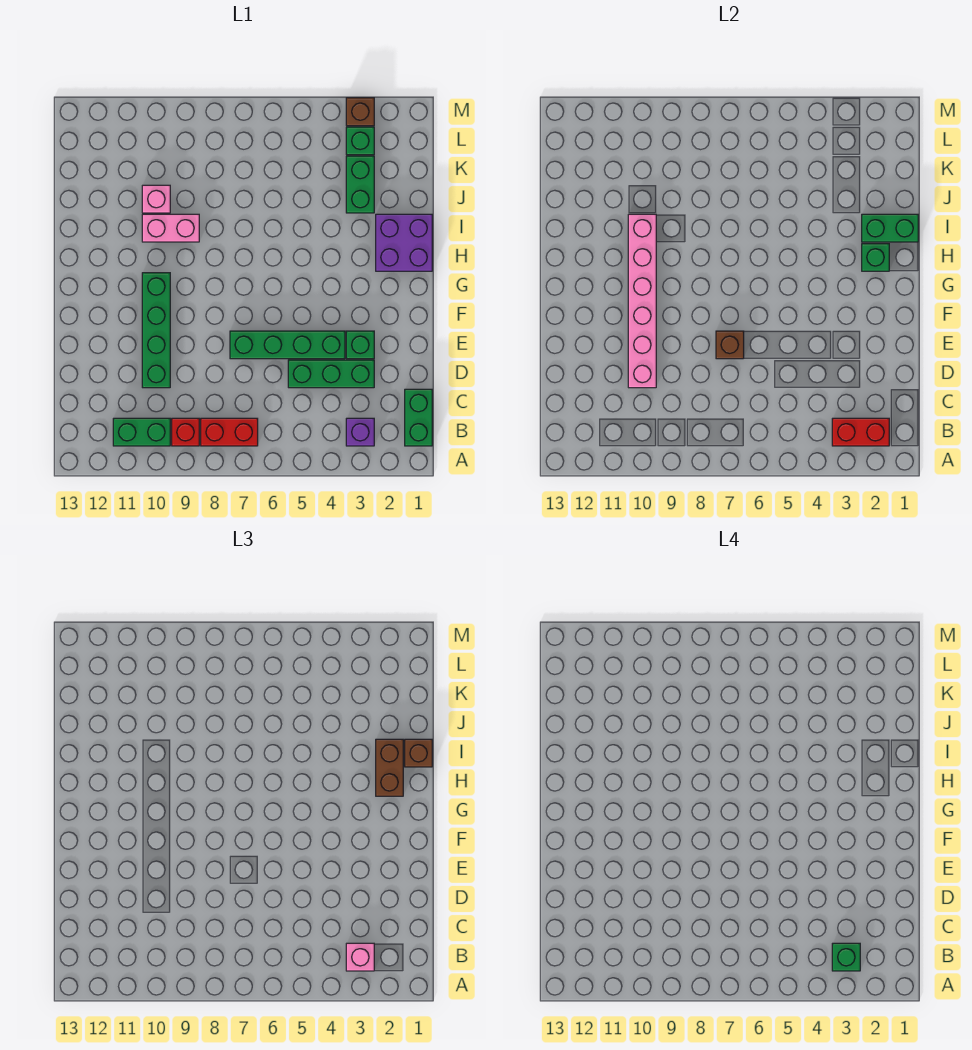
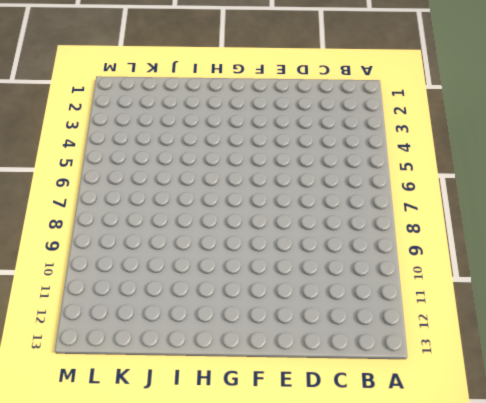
none -> green 1x2 brick [405,389,432,446]
none -> purple 1x1 brick [346,418,374,446]
none -> red 1x2 brick [201,418,258,446]

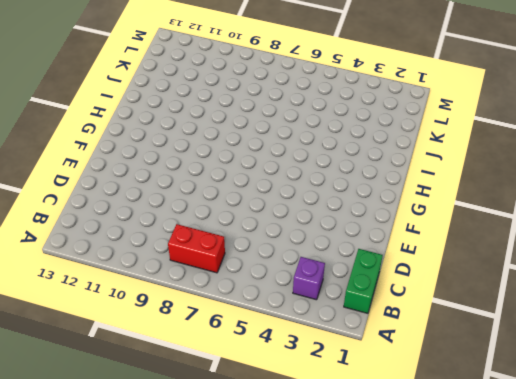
none -> red 1x1 brick [172,418,199,446]
none -> green 1x2 brick [113,418,170,446]
none -> green 1x3 brick [288,360,374,388]

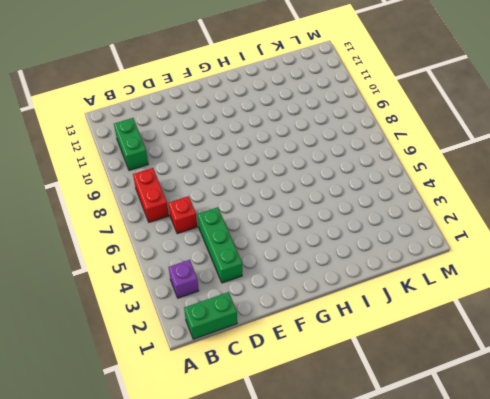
red 1x1 brick [169,196,197,234] -> red 1x1 brick moved to [172,418,199,446]
none -> green 1x4 brick [142,273,170,388]
none -> green 1x1 brick [346,331,374,359]
none -> green 1x4 brick [230,331,345,359]

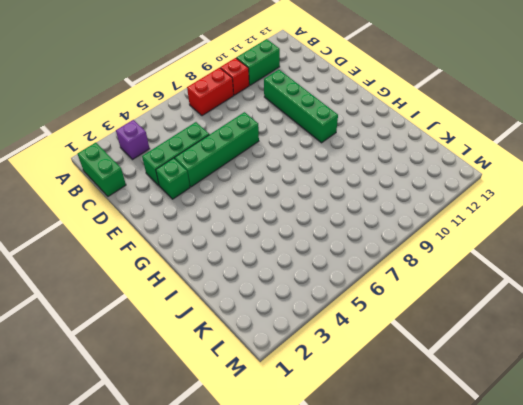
none -> purple 2x2 brick [376,214,432,271]
none -> pink 1x2 brick [142,214,199,242]
none -> green 1x2 brick [346,156,374,213]

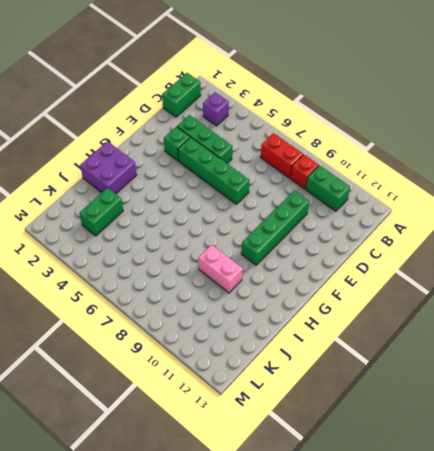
none -> pink 1x1 brick [142,185,170,213]
none -> green 1x1 brick [346,127,374,155]
none -> brown 1x1 brick [346,98,374,126]

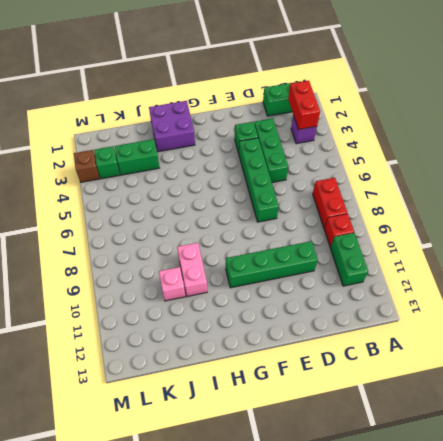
none -> pink 1x6 brick [628,214,656,388]
none -> brown 1x1 brick [716,331,744,359]
none -> green 1x1 brick [862,244,889,271]

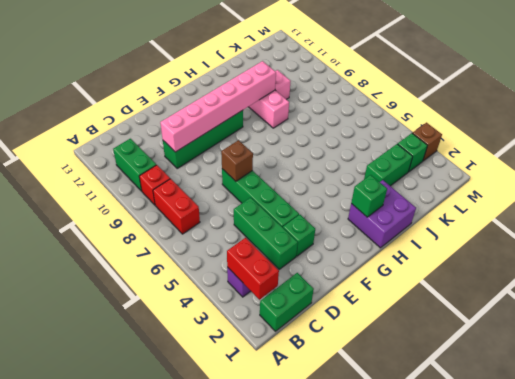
none -> green 1x2 brick [862,214,918,242]
none -> pink 1x1 brick [346,943,374,971]
none -> brown 1x2 brick [376,739,403,796]

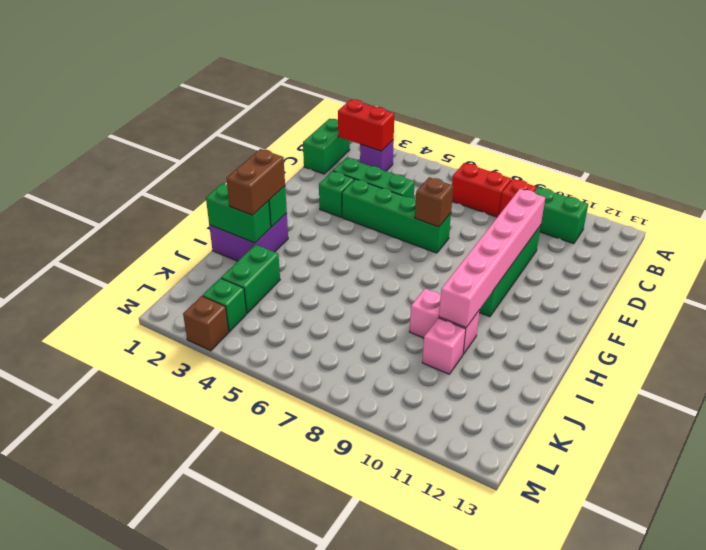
none -> pink 1x1 brick [346,943,374,971]
none -> brown 1x1 brick [405,739,432,767]
none -> green 1x1 brick [832,943,860,971]

